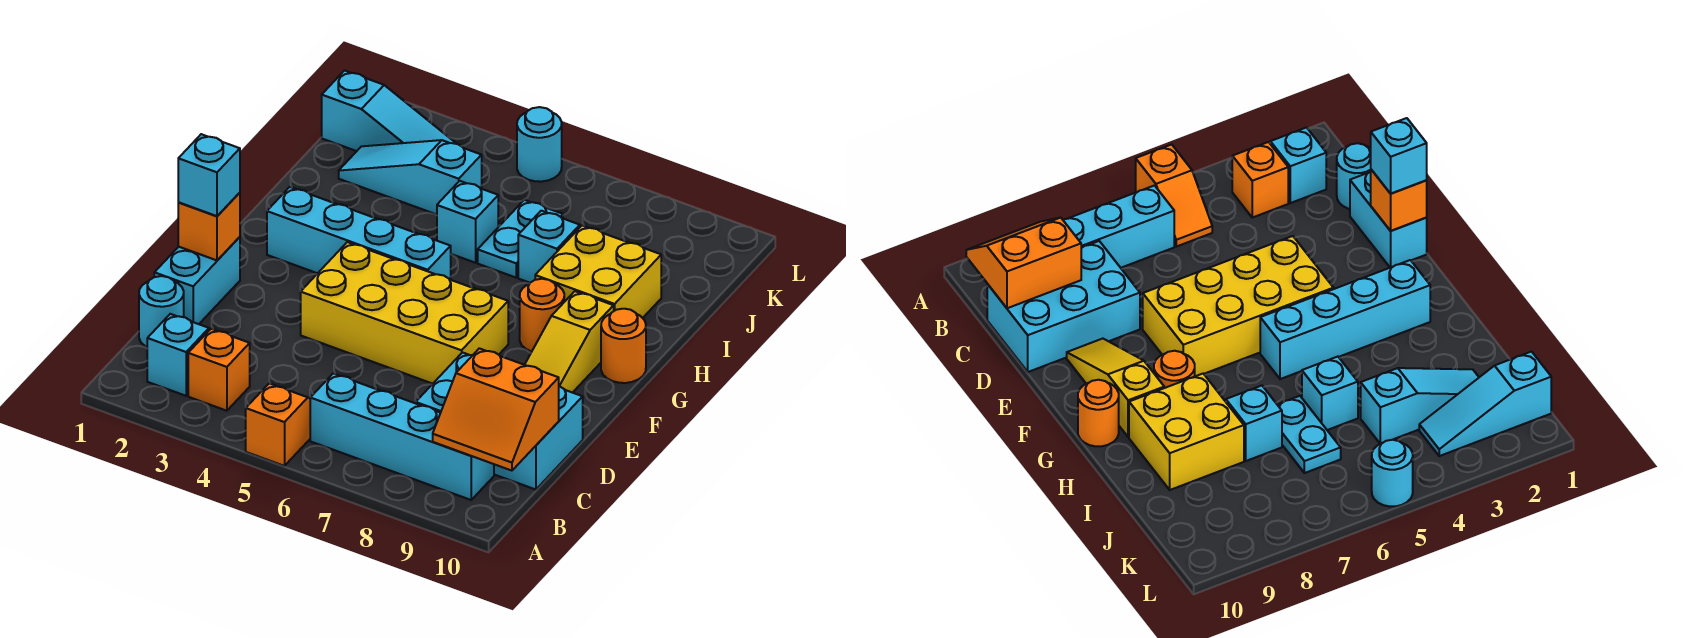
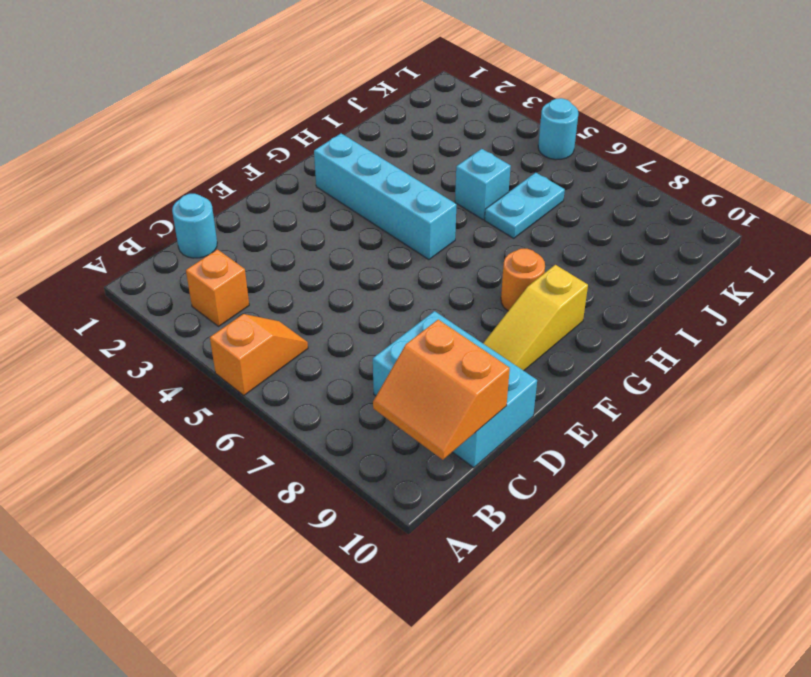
none -> cyan 1x1 brick [147,314,209,396]
none -> cyan 1x4 brick [310,373,494,500]
none -> cyan 1x2 brick [154,237,240,324]

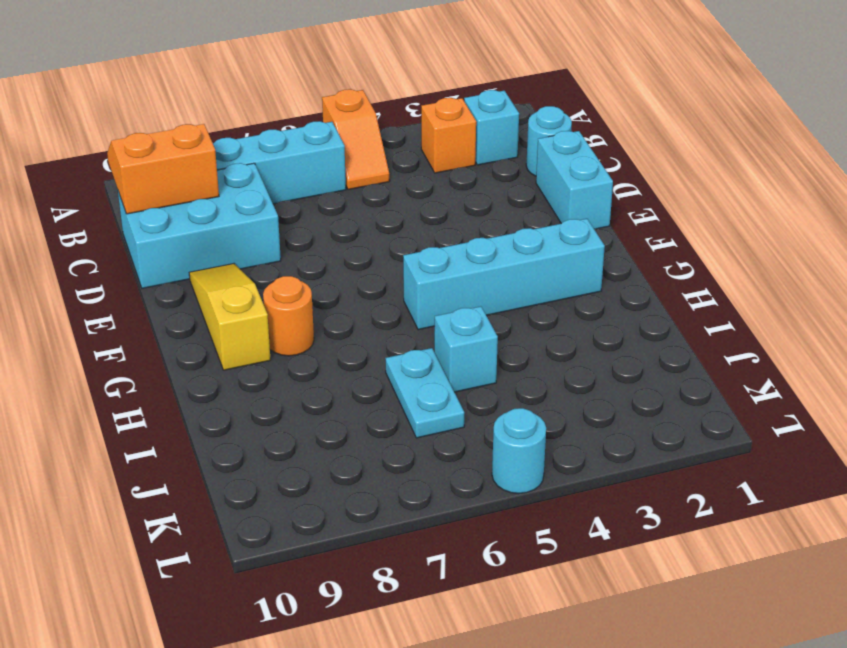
none -> yellow 2x4 brick [301,242,508,384]
none -> orange 1x1 round brick [601,309,646,383]
none -> yellow 2x2 brick [535,226,661,318]

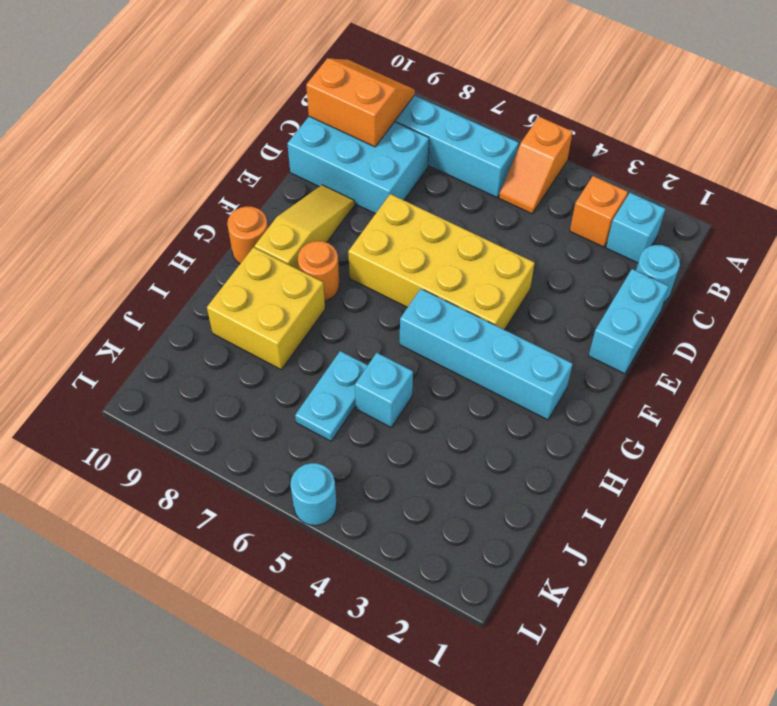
none -> cyan 1x1 brick [518,211,580,283]
none -> cyan 1x3 slope [339,140,482,215]
none -> cyan 1x3 slope [322,71,457,151]

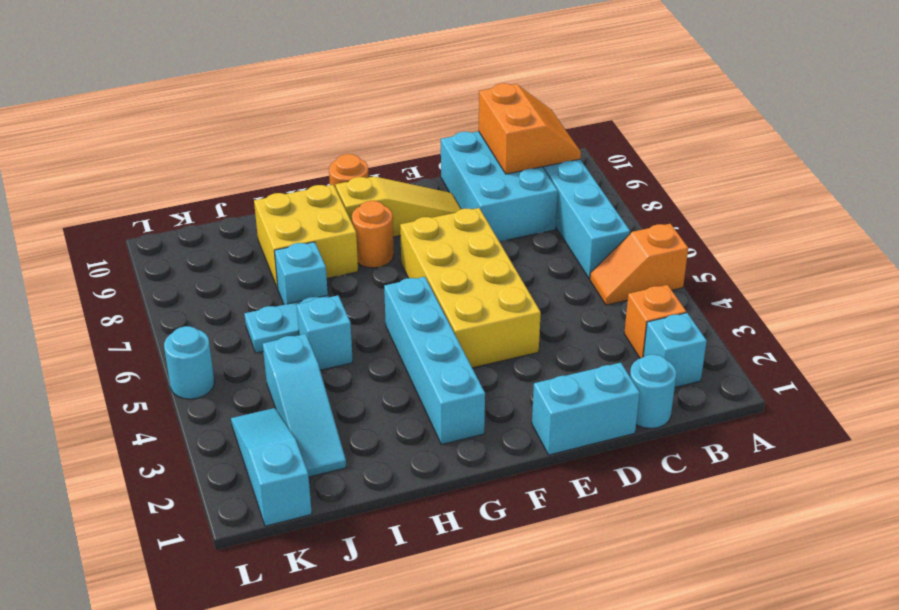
none -> orange 1x1 brick [178,193,240,260]
none -> cyan 1x1 brick [178,134,240,216]

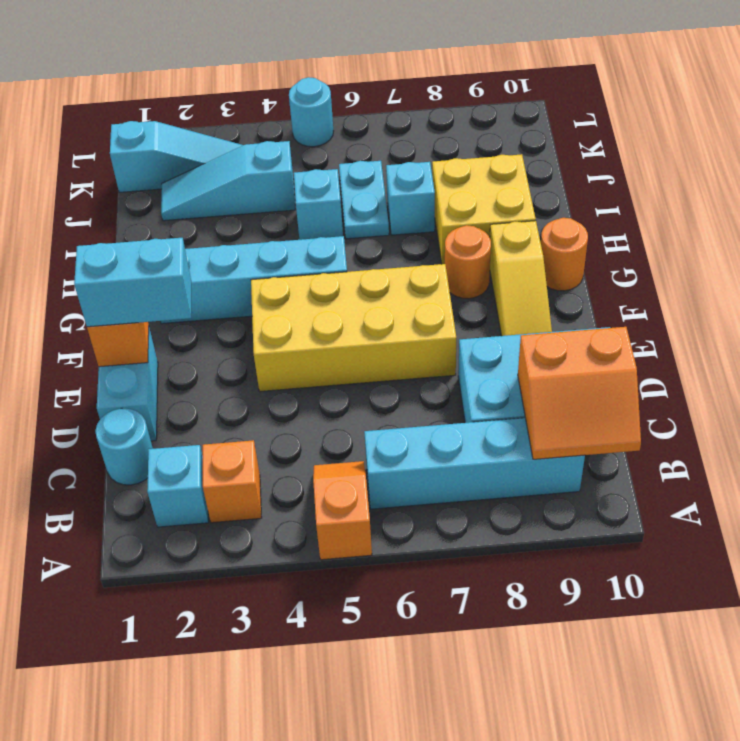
cyan 1x2 brick [74,238,191,327] -> cyan 1x1 brick [178,134,240,216]

